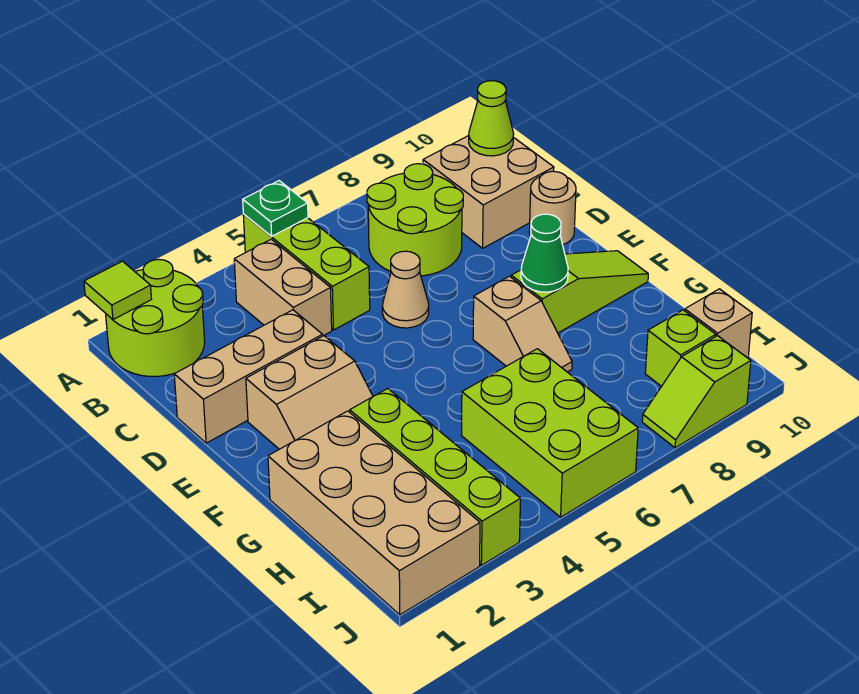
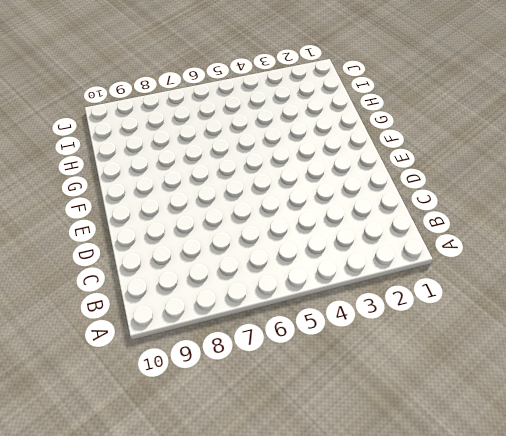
none -> lime 2x2 round brick [106,260,205,376]
none -> lime 1x3 brick [243,214,370,330]
none -> tan 1x2 brick [234,239,332,336]

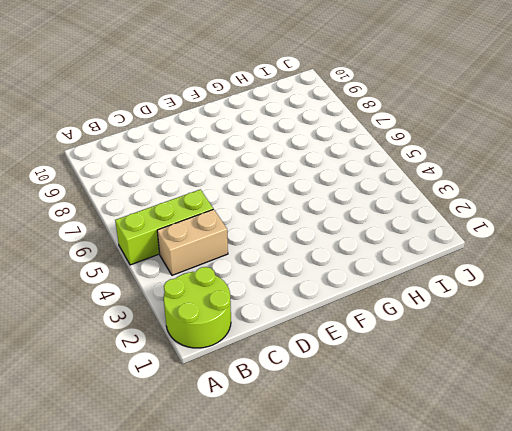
none -> lime 2x2 round brick [367,164,463,276]
none -> tan 2x2 brick [423,136,554,248]
none -> tan 1x3 brick [174,310,323,443]

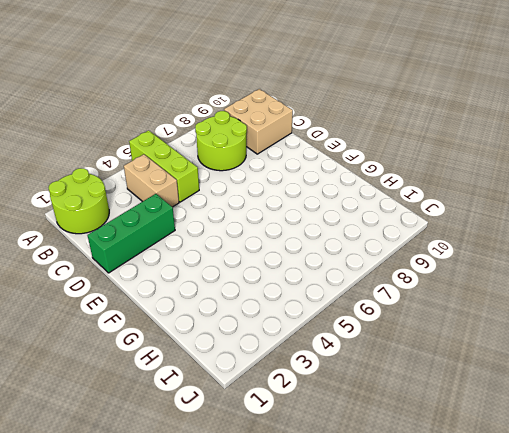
green 1x3 brick [87,194,175,273] -> tan 1x3 brick [174,310,323,443]
none -> tan 1x1 cone [382,251,429,328]
none -> tan 1x1 round brick [529,171,576,245]
none -> tan 2x2 slope [246,336,373,449]

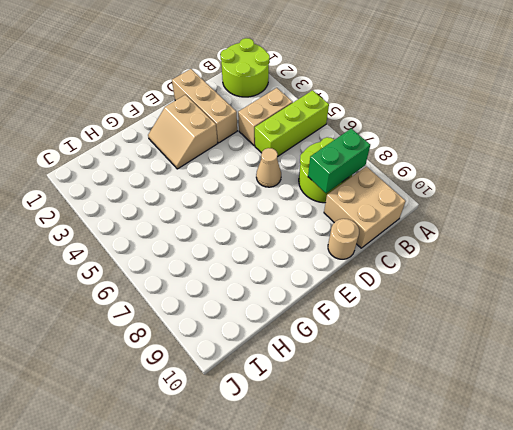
green 1x2 brick [308,129,370,193] -> none
none -> tan 1x2 slope [473,276,572,372]
none -> lime 1x3 slope [511,251,648,333]
none -> tan 2x4 brick [268,411,480,615]

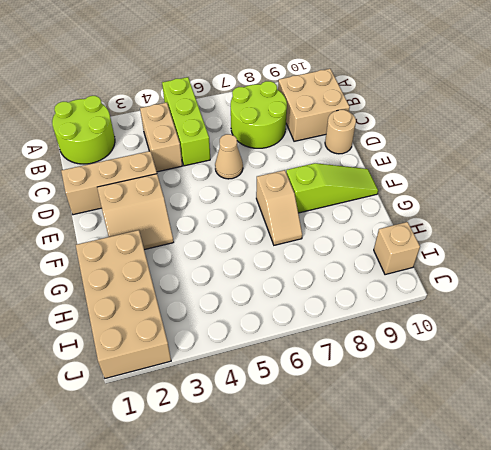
none -> lime 1x4 brick [350,388,521,565]
none -> lime 2x3 brick [461,349,638,517]
none -> lime 1x1 brick [645,310,716,386]

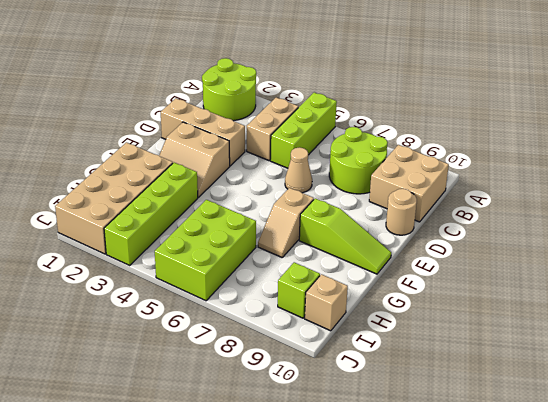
none -> lime 1x2 slope [642,336,751,448]
none -> lime 1x1 tile [84,261,151,320]
none -> green 1x1 plate [243,181,308,236]

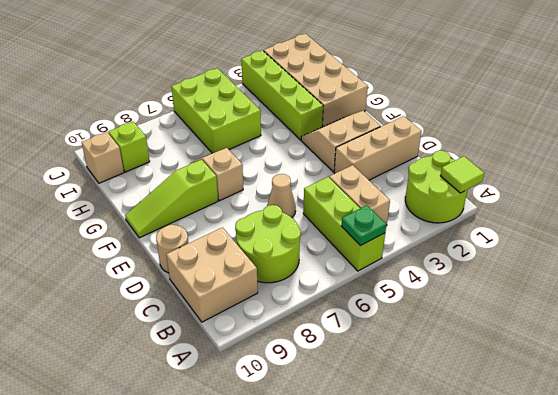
none -> lime 1x2 slope [642,336,751,448]
none -> lime 1x1 cone [469,81,514,156]
none -> green 1x1 cone [521,214,568,292]

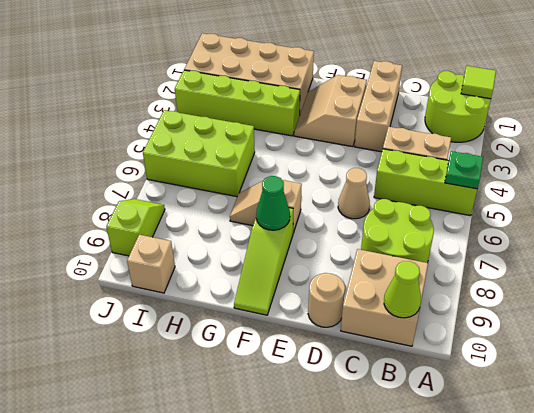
none -> lime 1x1 brick [645,310,716,386]

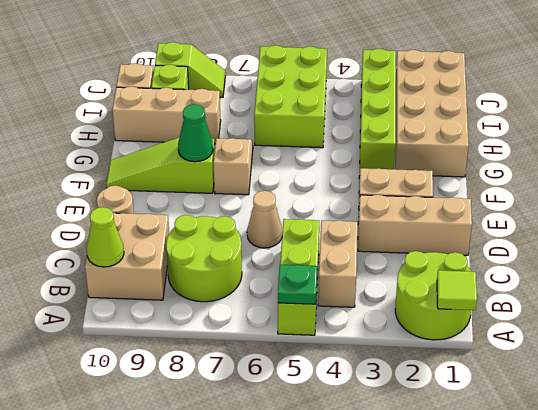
tan 1x3 brick [112,86,221,144] -> none

